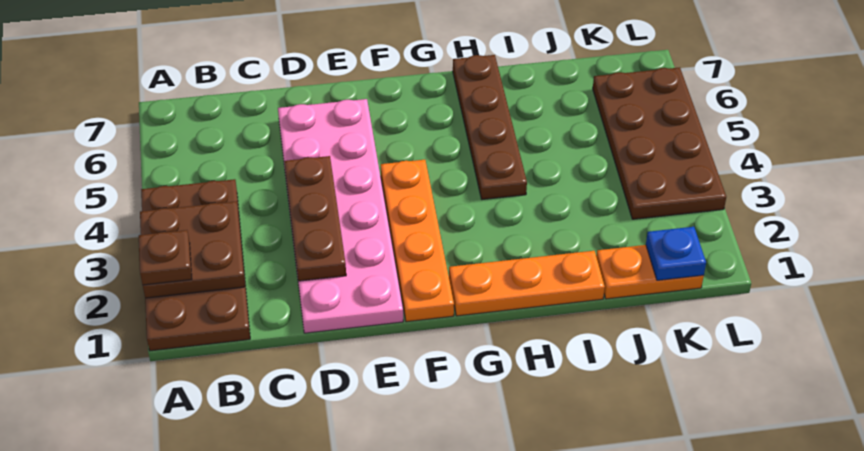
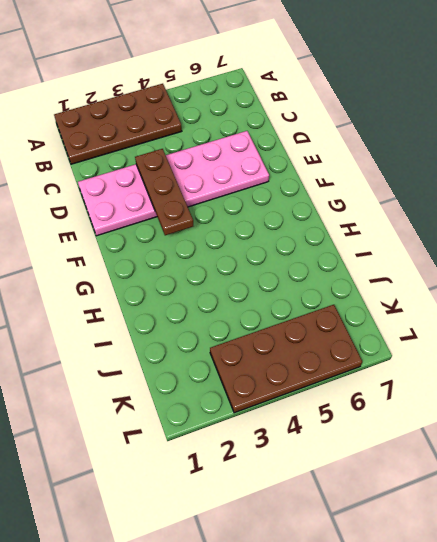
brown 1x3 plate [135,149,193,235] -> brown 1x3 plate turned to [284,156,346,281]
none -> orange 1x4 plate [381,160,454,322]
none -> orange 1x3 plate [449,251,605,316]

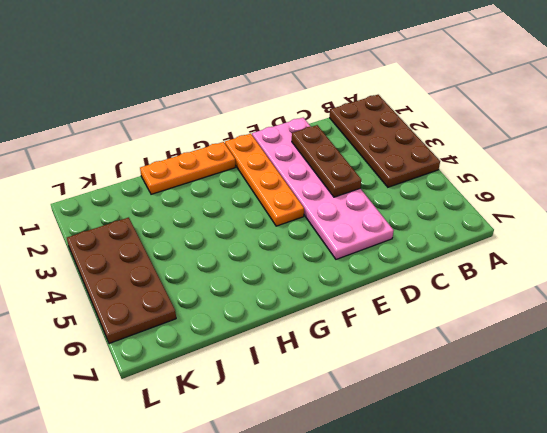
none -> brown 1x4 plate [453,55,527,199]
none -> orange 1x2 plate [596,245,704,299]

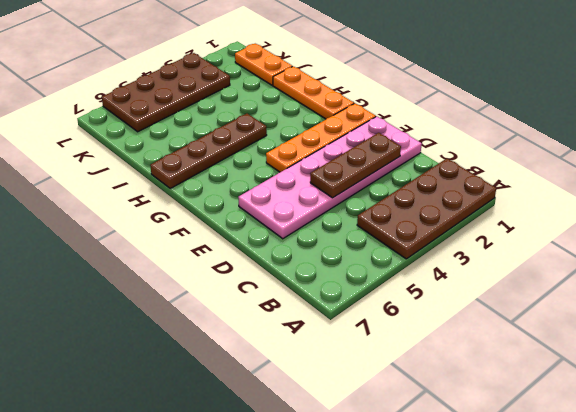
none -> brown 2x2 plate [140,201,245,298]
none -> blue 1x1 plate [646,227,706,280]

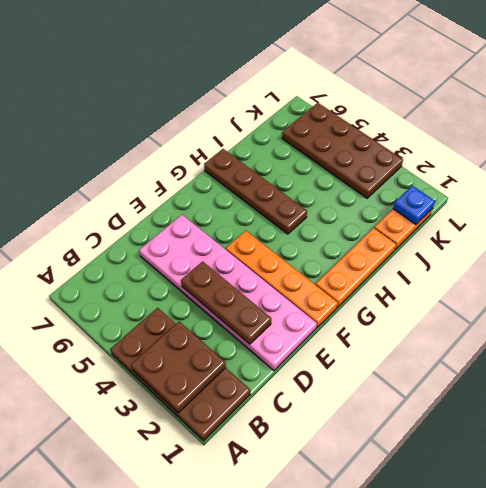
none -> brown 1x1 plate [139,230,192,285]

